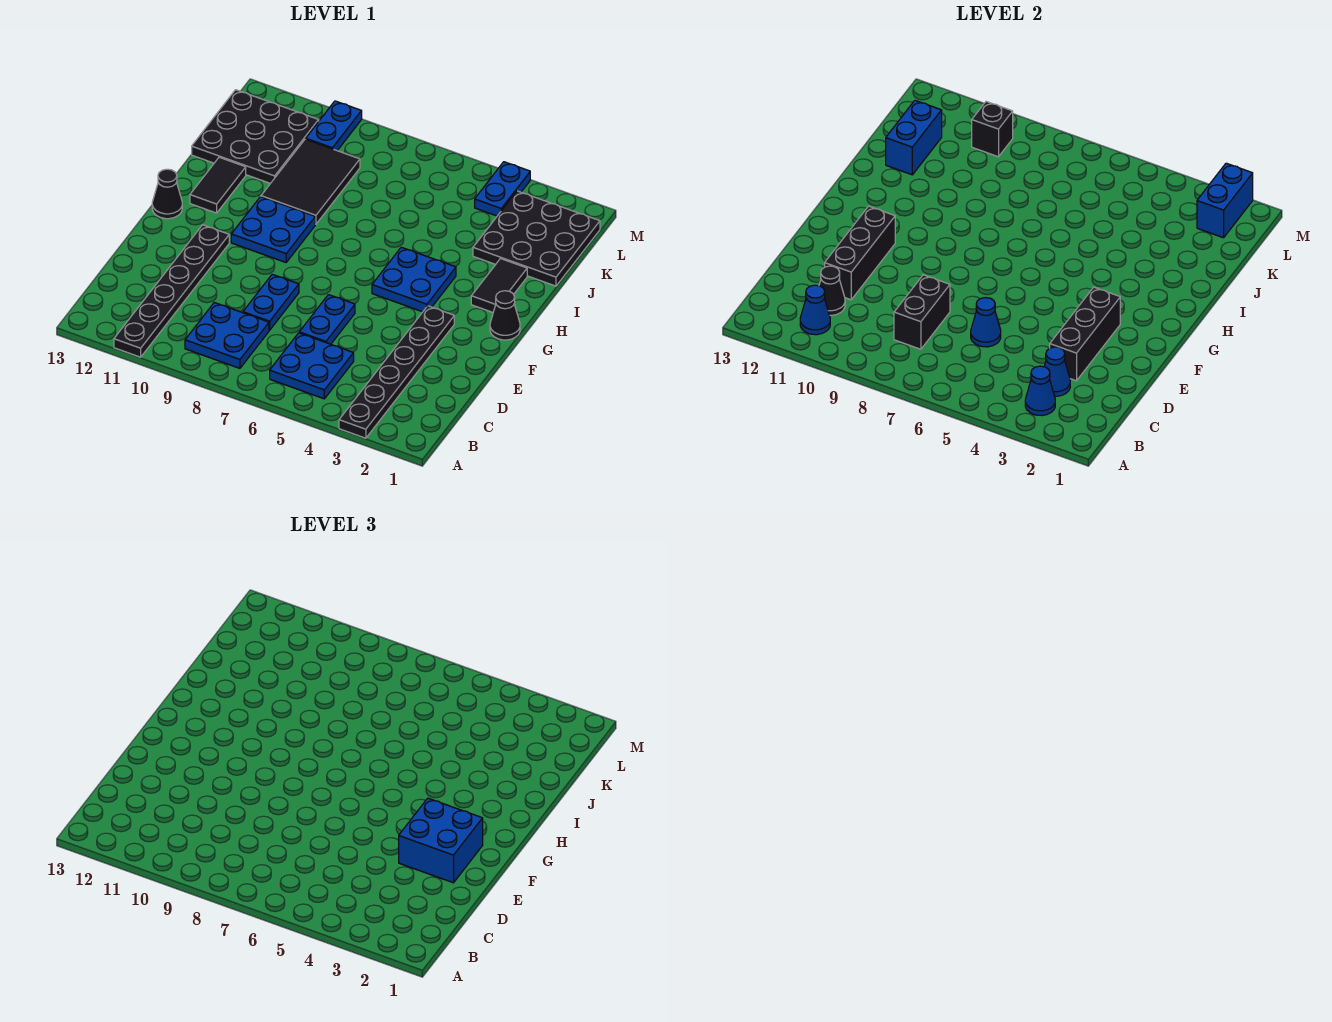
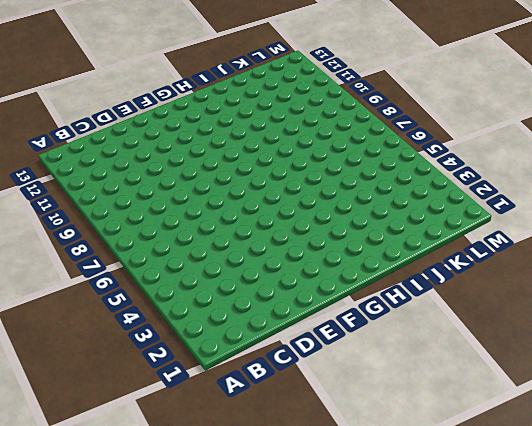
none -> black 1x6 plate [339,306,454,438]
none -> black 1x6 plate [114,225,229,357]
none -> blue 2x2 plate [270,333,354,399]

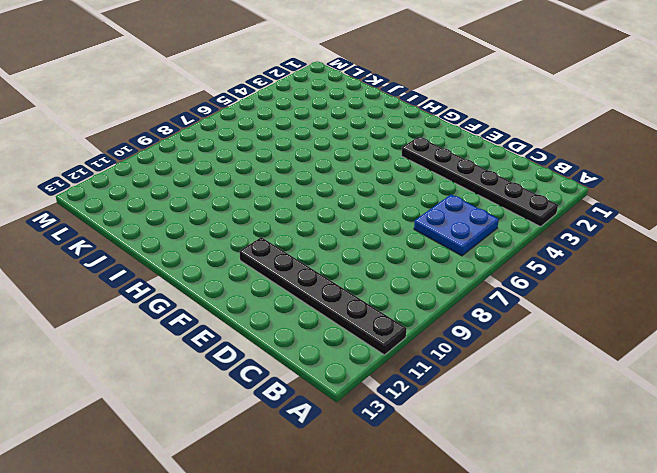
none -> blue 2x2 plate [185,303,269,368]
none -> blue 1x2 plate [299,295,355,344]
none -> blue 1x2 plate [243,274,299,330]

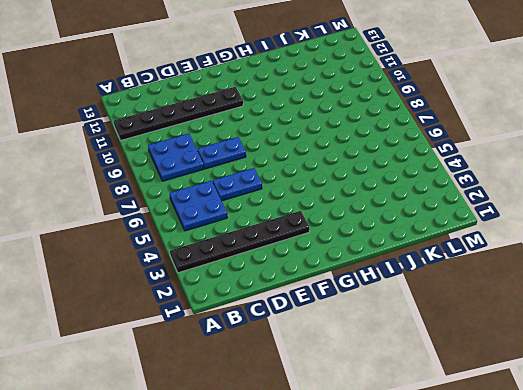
none -> black 1x1 cone [490,291,520,340]
none -> blue 2x2 plate [372,247,456,312]
none -> blue 2x2 plate [231,197,315,262]

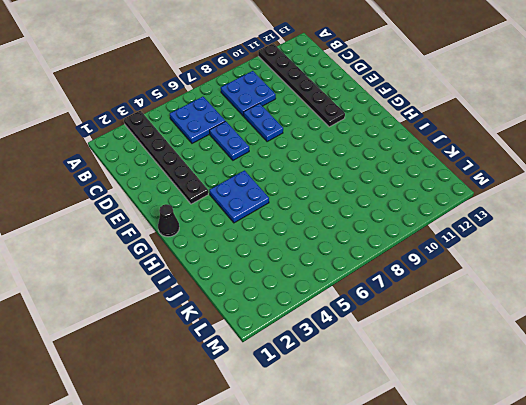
none -> blue 2x2 plate [231,197,315,262]
none -> black 1x1 cone [152,169,182,219]
none -> black 1x2 tile [471,259,527,312]

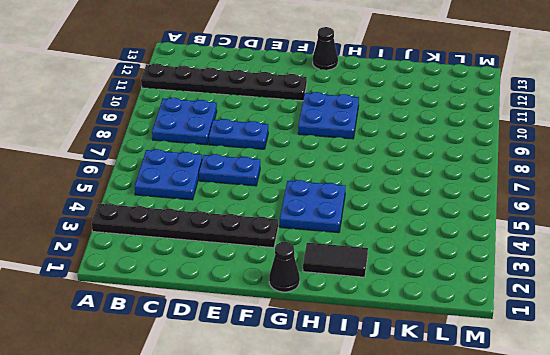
none -> black 1x2 tile [190,157,246,213]
none -> black 2x3 tile [261,139,360,224]
none -> black 3x3 plate [473,191,600,286]

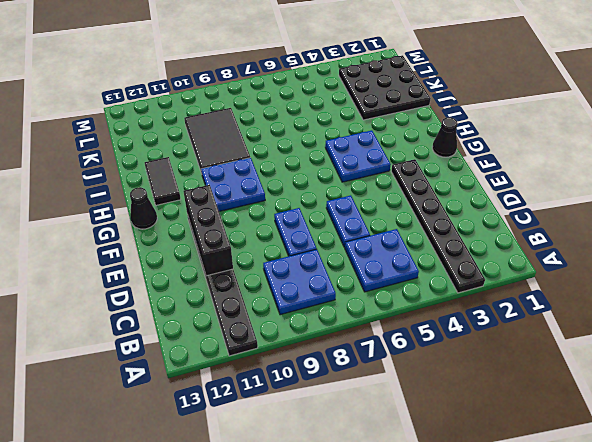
none -> black 1x2 tile [471,259,527,312]
none -> black 3x3 plate [192,90,319,183]
none -> blue 1x2 plate [475,162,530,216]

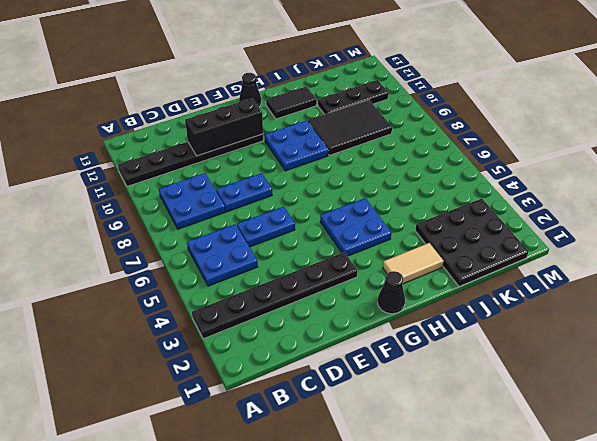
tan 1x2 tile [383,243,444,284] -> black 1x2 tile [471,259,527,312]
black 1x3 plate [318,80,389,114] -> black 3x3 plate [192,90,319,183]
none -> blue 1x2 plate [475,162,530,216]
none -> blue 1x2 plate [306,101,362,151]
none -> blue 1x1 cone [1025,366,1055,416]

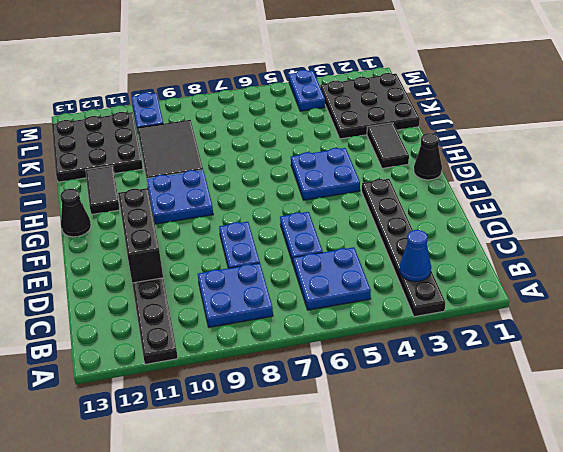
none -> blue 1x1 cone [800,285,830,335]
none -> blue 1x1 cone [1044,347,1070,396]
none -> black 1x2 brick [894,275,950,349]

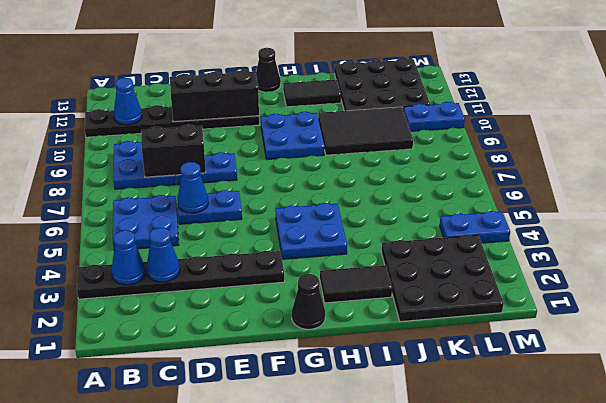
none -> black 1x1 cone [819,266,845,315]
none -> black 1x3 brick [1050,287,1120,381]
none -> blue 1x2 brick [886,100,942,175]

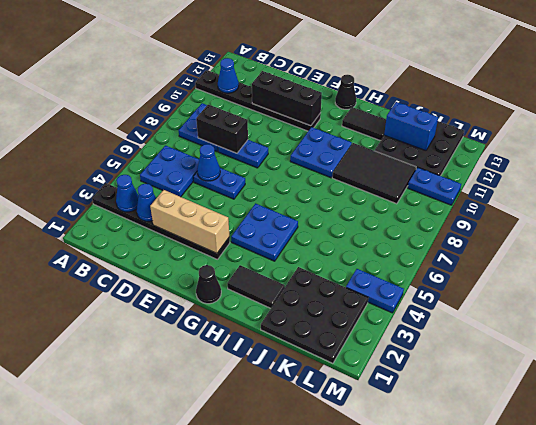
tan 1x3 brick [150,190,229,253] -> black 1x3 brick [1050,287,1120,381]
none -> black 1x1 cone [819,266,845,315]
none -> blue 1x2 brick [1197,163,1253,238]
none -> black 1x1 brick [972,102,1013,157]

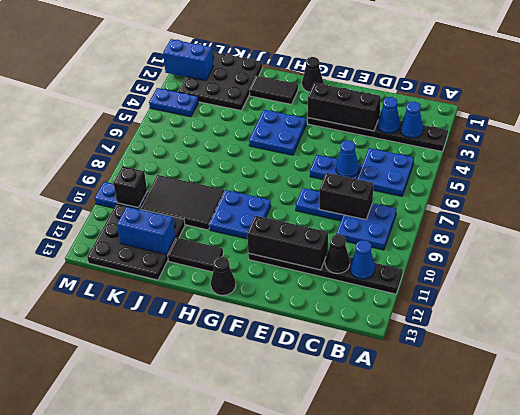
none -> blue 2x2 brick [399,798,483,883]

